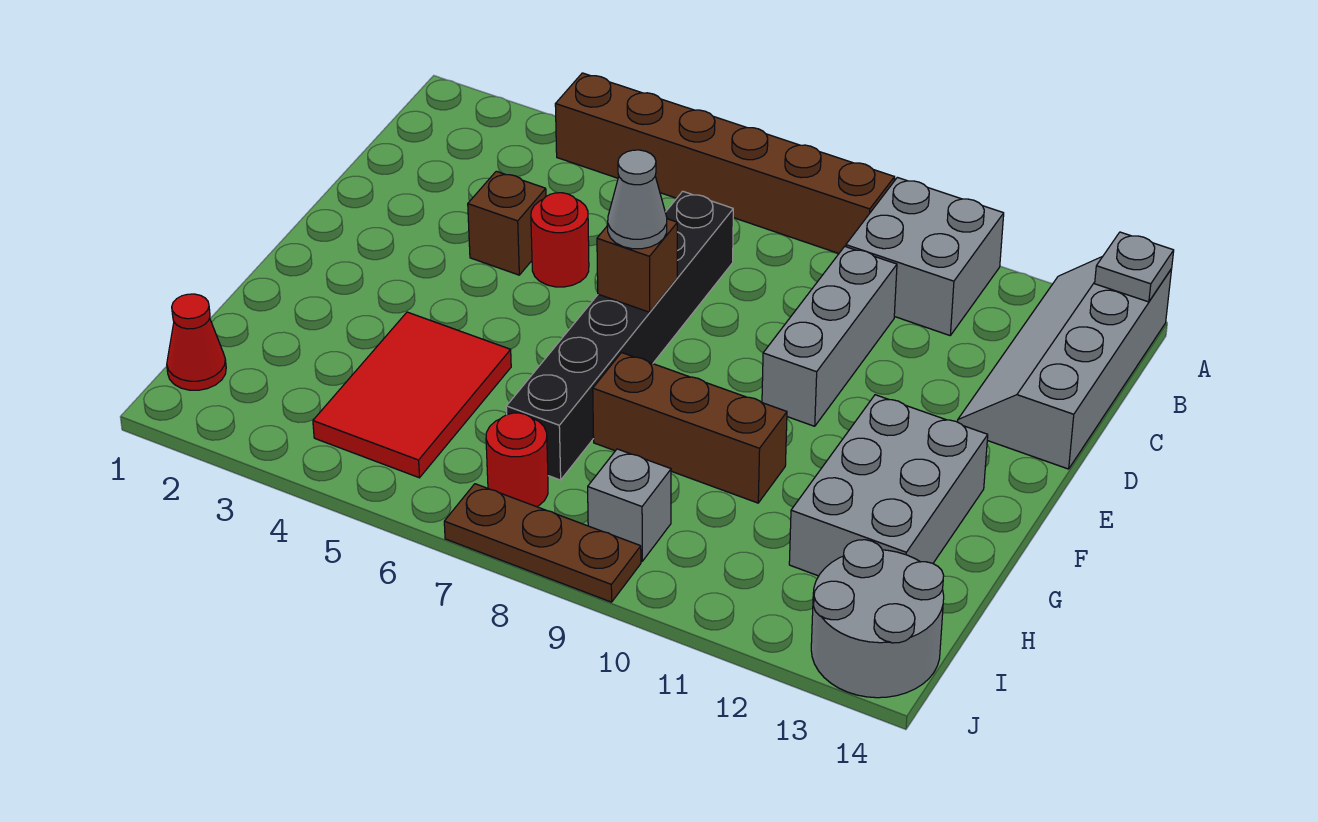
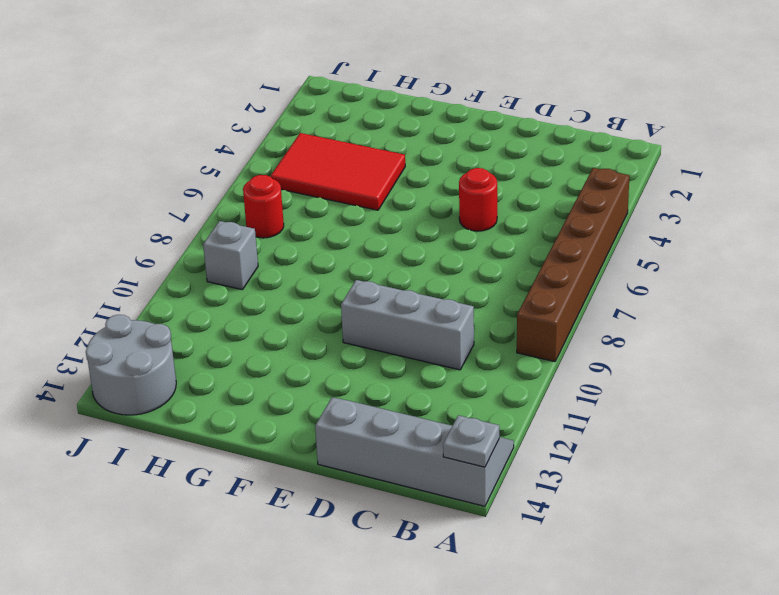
none -> grey 2x2 brick [846,177,1004,335]
none -> black 1x6 brick [506,191,733,480]
none -> brown 1x1 brick [468,171,546,275]

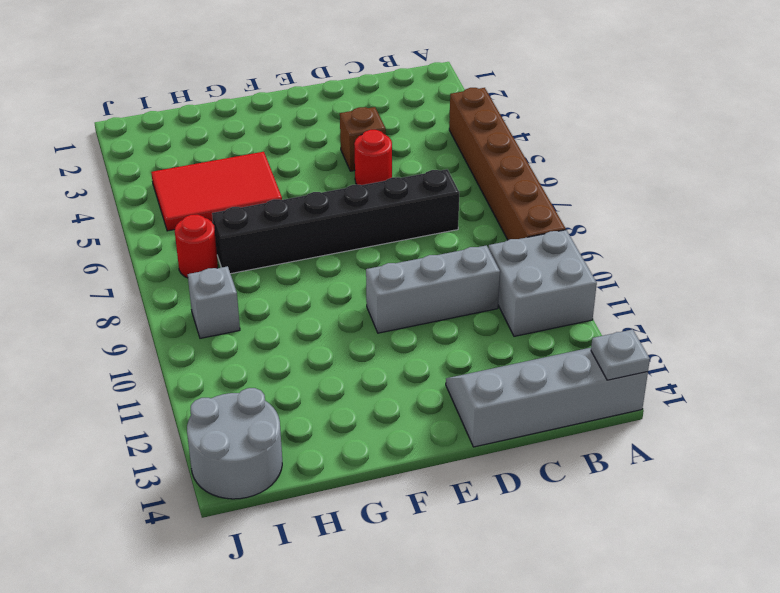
none -> grey 2x3 brick [789,395,988,576]
none -> brown 1x3 brick [593,353,787,503]
none -> red 1x1 cone [167,294,226,390]

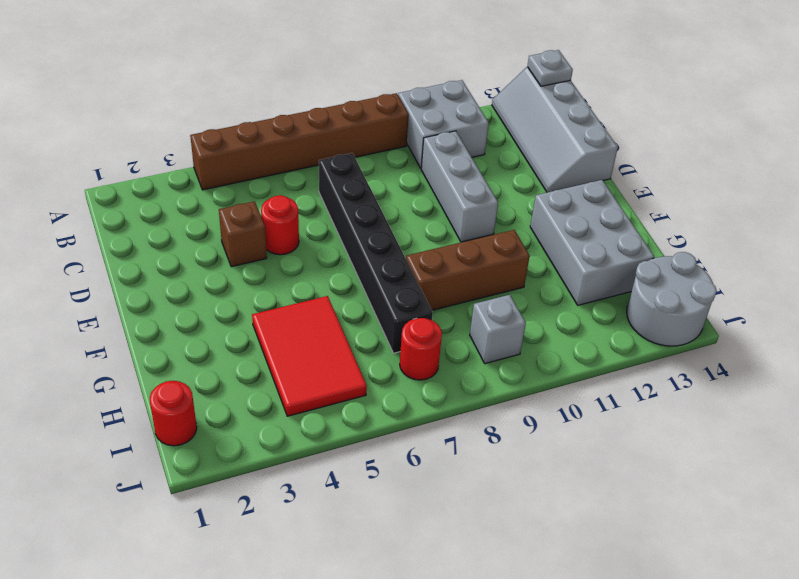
red 1x1 round brick [150,381,197,446] -> red 1x1 cone [167,294,226,390]
none -> brown 1x3 plate [444,484,641,602]
none -> brown 1x1 brick [597,219,677,312]
none -> grey 1x1 cone [608,150,667,249]

